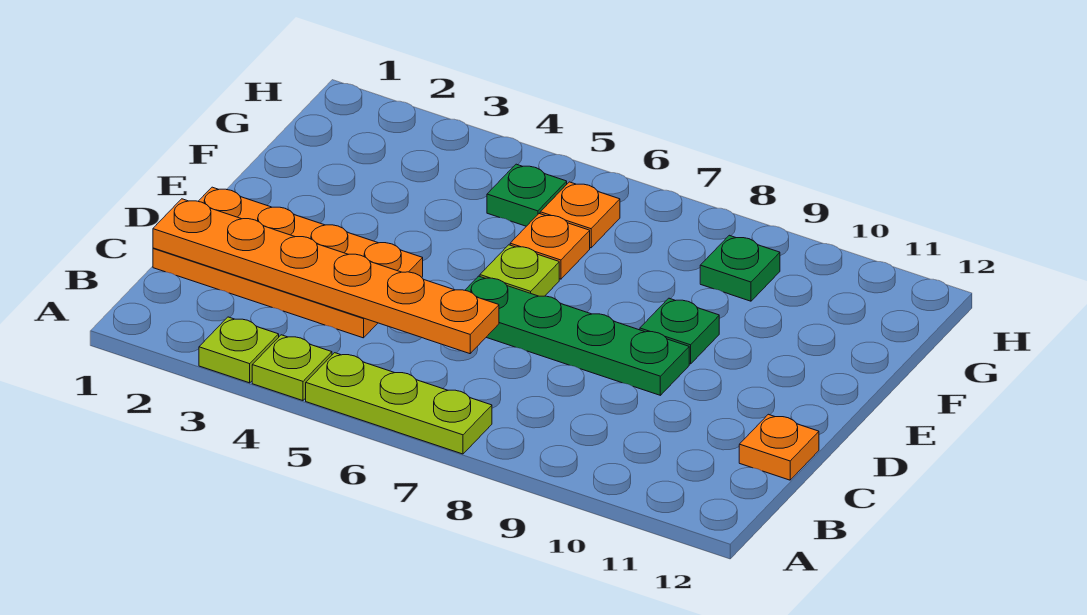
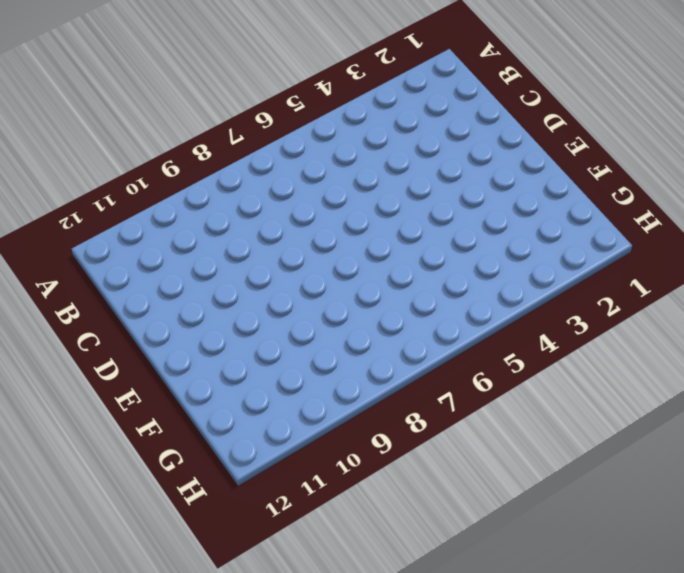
none -> lime 1x1 plate [199,317,279,383]
none -> lime 1x1 plate [252,335,332,401]
none -> lime 1x3 plate [306,353,492,454]

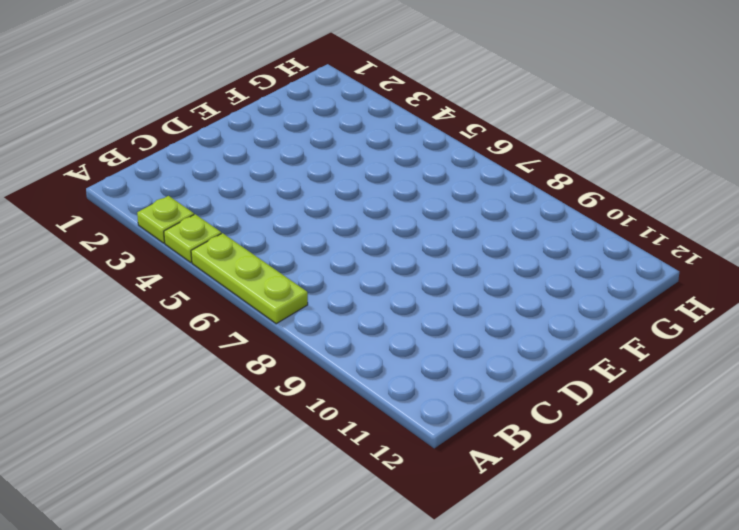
none -> orange 2x4 plate [153,187,423,338]
none -> orange 1x1 plate [739,414,819,480]
none -> green 1x4 plate [465,276,689,395]

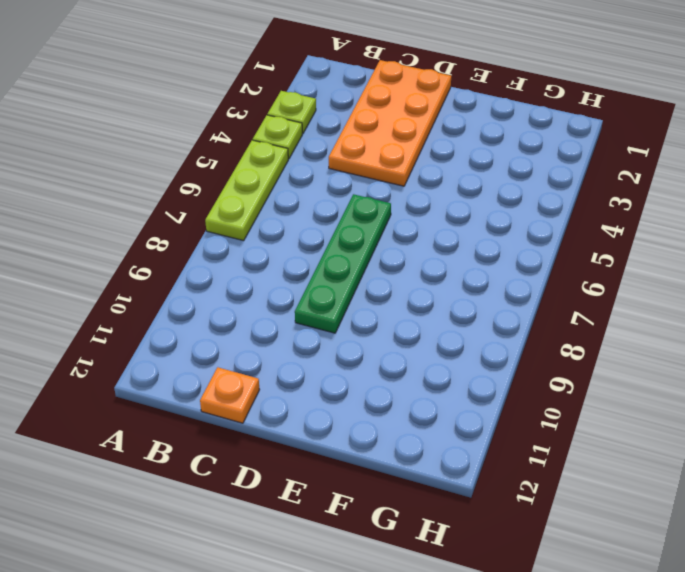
none -> lime 1x1 plate [480,245,559,296]
none -> green 1x1 plate [640,298,719,364]
none -> orange 1x1 plate [510,214,590,279]

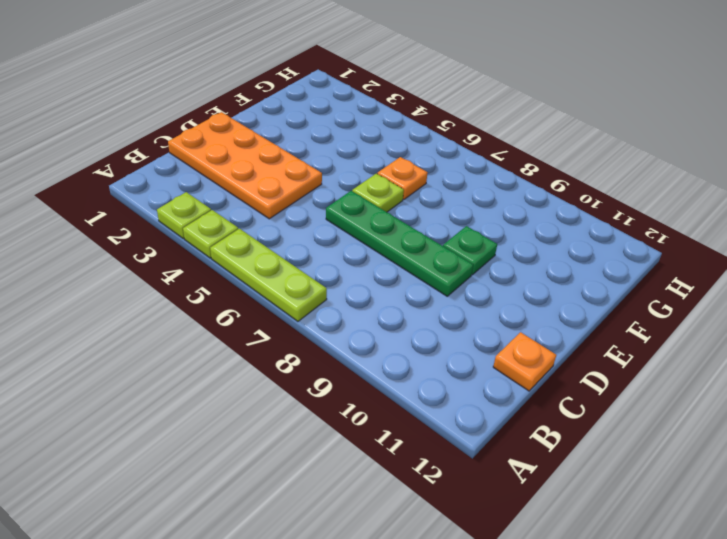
none -> green 1x1 plate [487,164,567,226]
none -> orange 1x1 plate [540,182,620,248]
none -> green 1x1 plate [700,235,780,301]

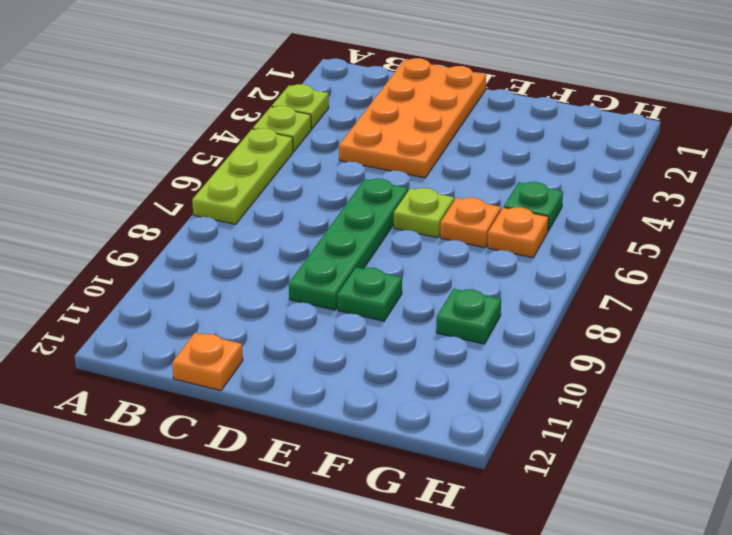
none -> orange 1x6 plate [153,199,499,354]

